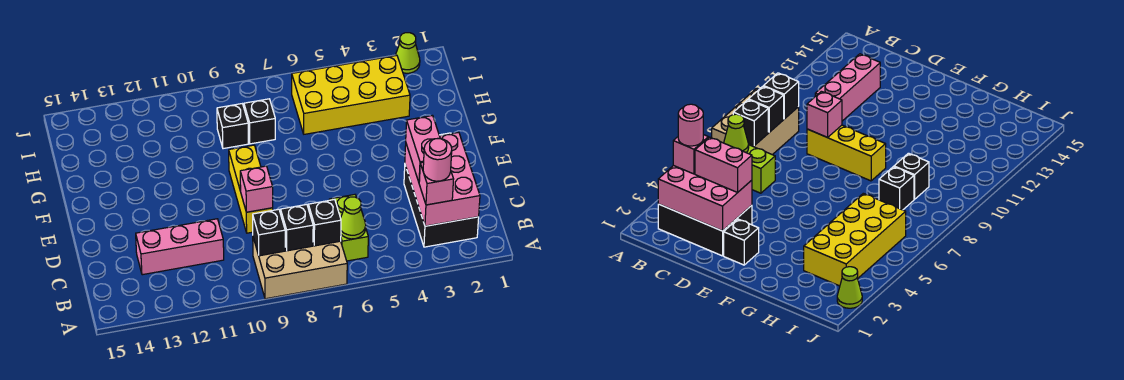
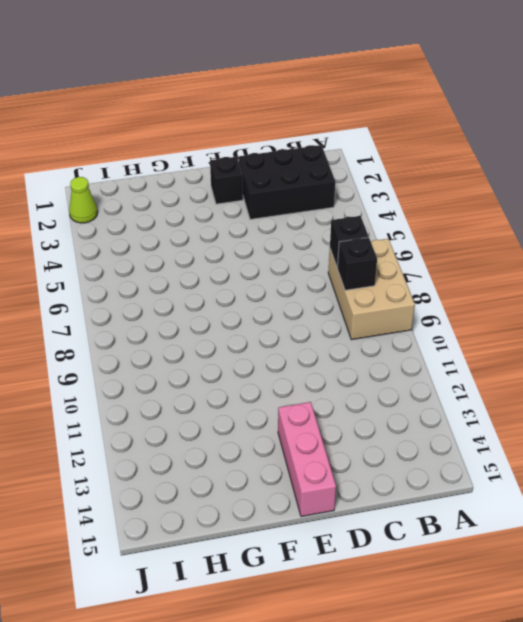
pink 1x3 brick [278,402,336,516] -> pink 1x3 brick moved to [136,219,224,275]
none -> lime 1x2 brick [329,195,368,261]
none -> yellow 1x3 brick [229,145,273,233]
none -> yellow 2x4 brick [292,55,410,134]

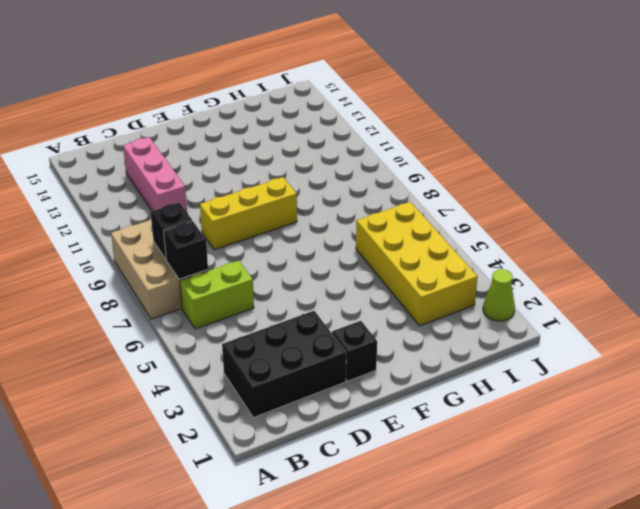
none -> black 1x1 brick [244,99,275,144]
none -> black 1x1 brick [217,104,248,149]
none -> pink 2x3 brick [405,132,480,226]

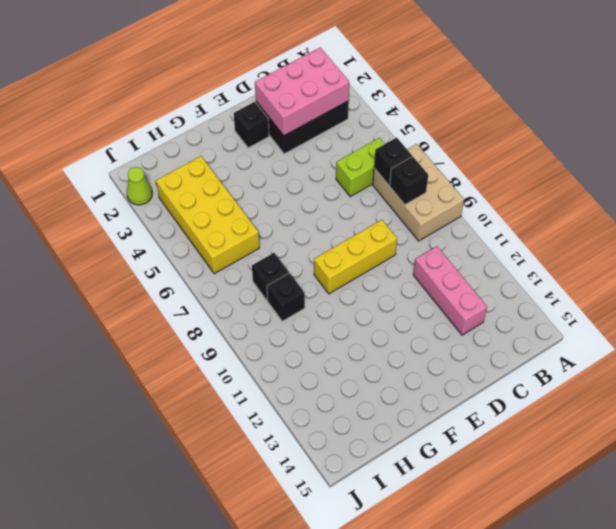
none -> lime 1x1 cone [341,197,366,239]
none -> black 1x1 brick [253,209,285,256]
none -> pink 1x1 brick [240,166,273,212]

